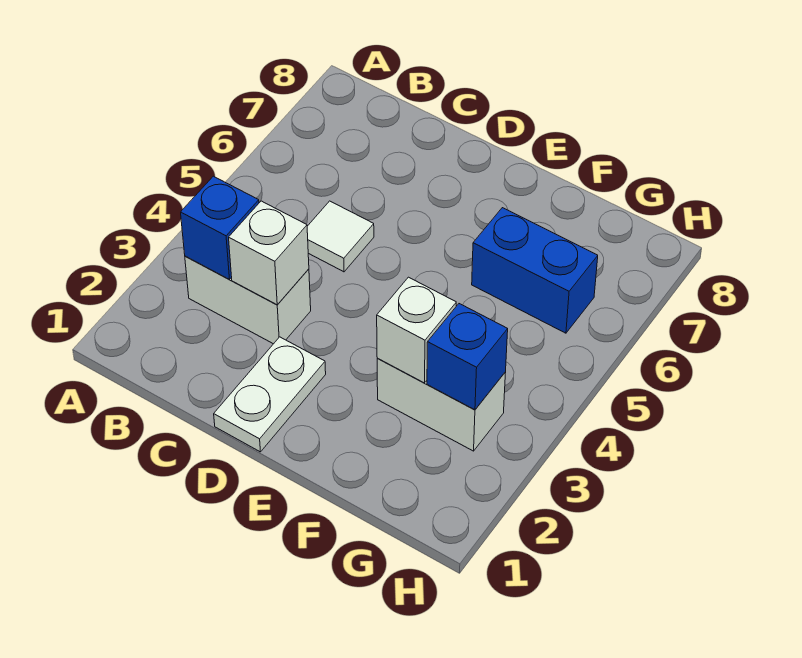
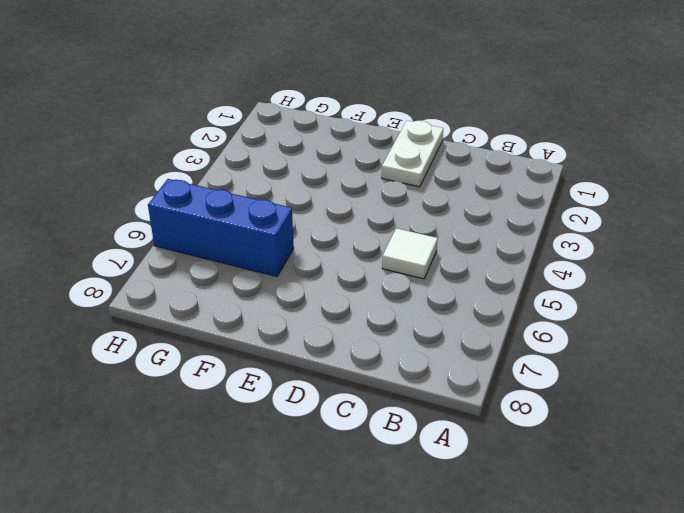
blue 1x3 brick [148,179,294,276] -> blue 1x2 brick [472,208,598,333]
none -> white 1x2 brick [185,256,311,344]
none -> white 1x2 brick [377,358,506,451]

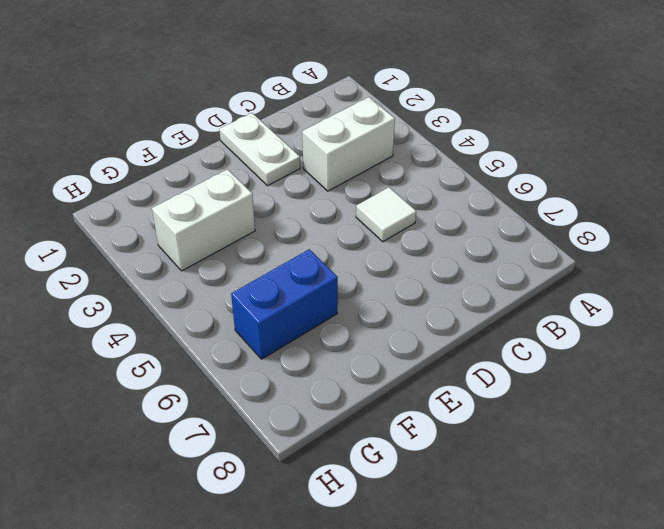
none -> blue 1x1 brick [181,176,259,279]
none -> white 1x1 brick [229,201,309,305]

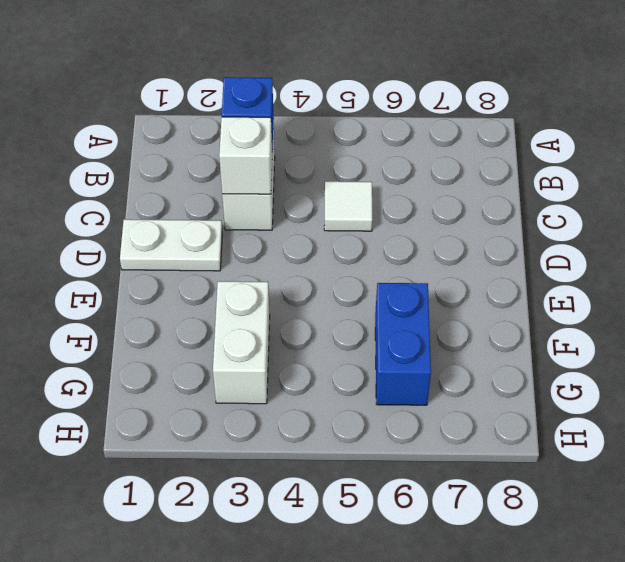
none -> white 1x1 brick [377,277,456,383]
none -> blue 1x1 brick [427,304,508,410]

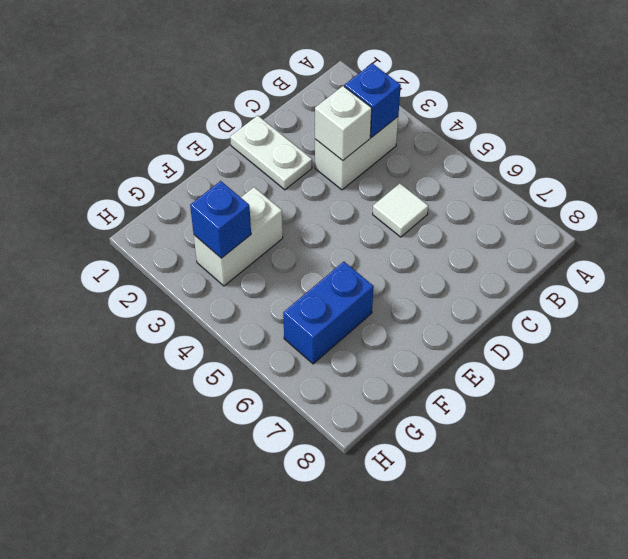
none -> white 1x1 brick [377,277,456,383]

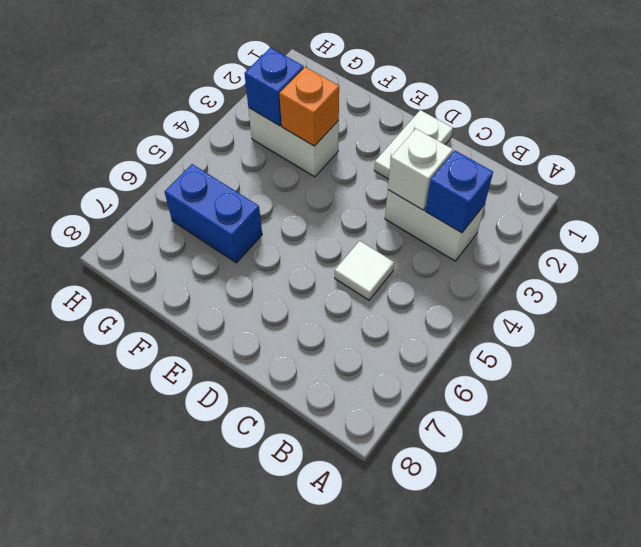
orange 1x1 brick [279,67,339,146] -> white 1x1 brick [377,277,456,383]

